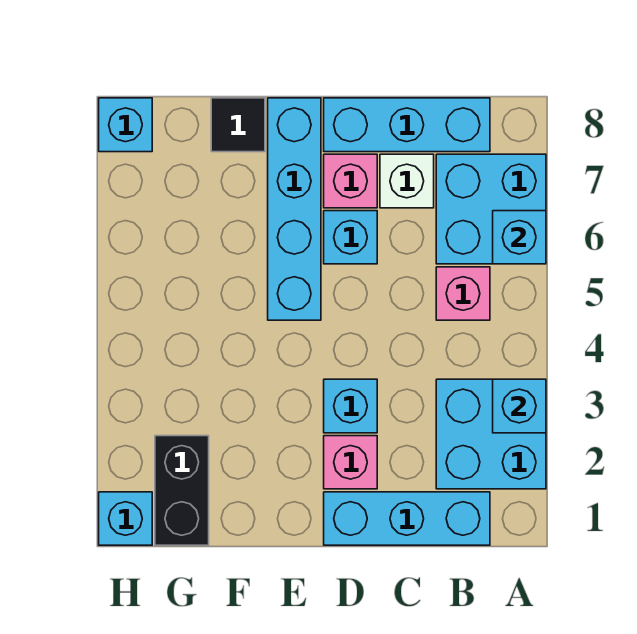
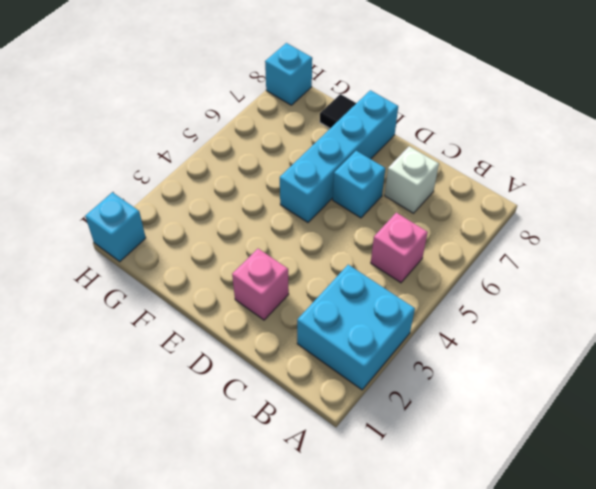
none -> cyan 2x2 brick [436,154,546,264]
none -> cyan 1x3 brick [324,492,490,545]
none -> cyan 1x3 brick [324,98,490,152]

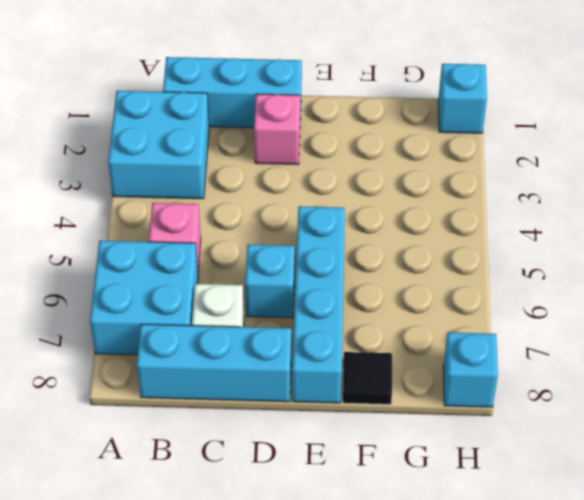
none -> cyan 1x1 brick [324,379,377,433]
none -> pink 1x1 brick [324,154,377,208]
none -> black 1x2 brick [155,436,209,545]

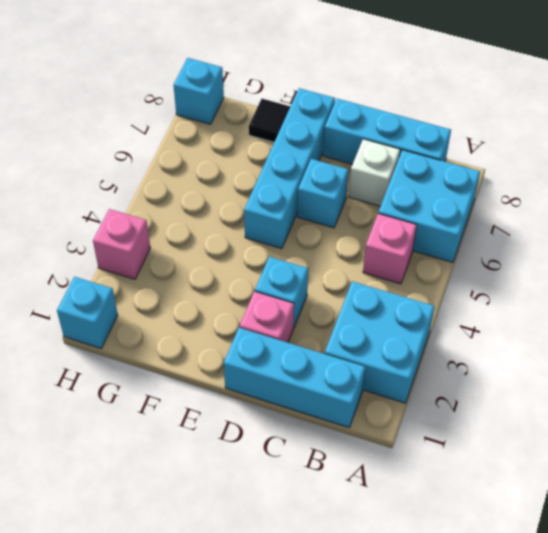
pink 1x1 brick [93,209,150,279] -> pink 1x1 brick moved to [324,154,377,208]
none -> black 1x2 brick [155,436,209,545]
none -> cyan 1x1 brick [493,379,546,433]
none -> cyan 1x1 brick [493,211,546,264]

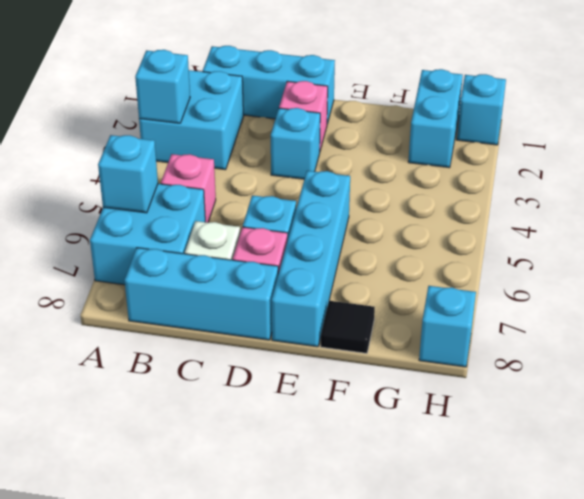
cyan 1x2 brick [408,69,463,168] -> black 1x2 brick [155,436,209,545]

